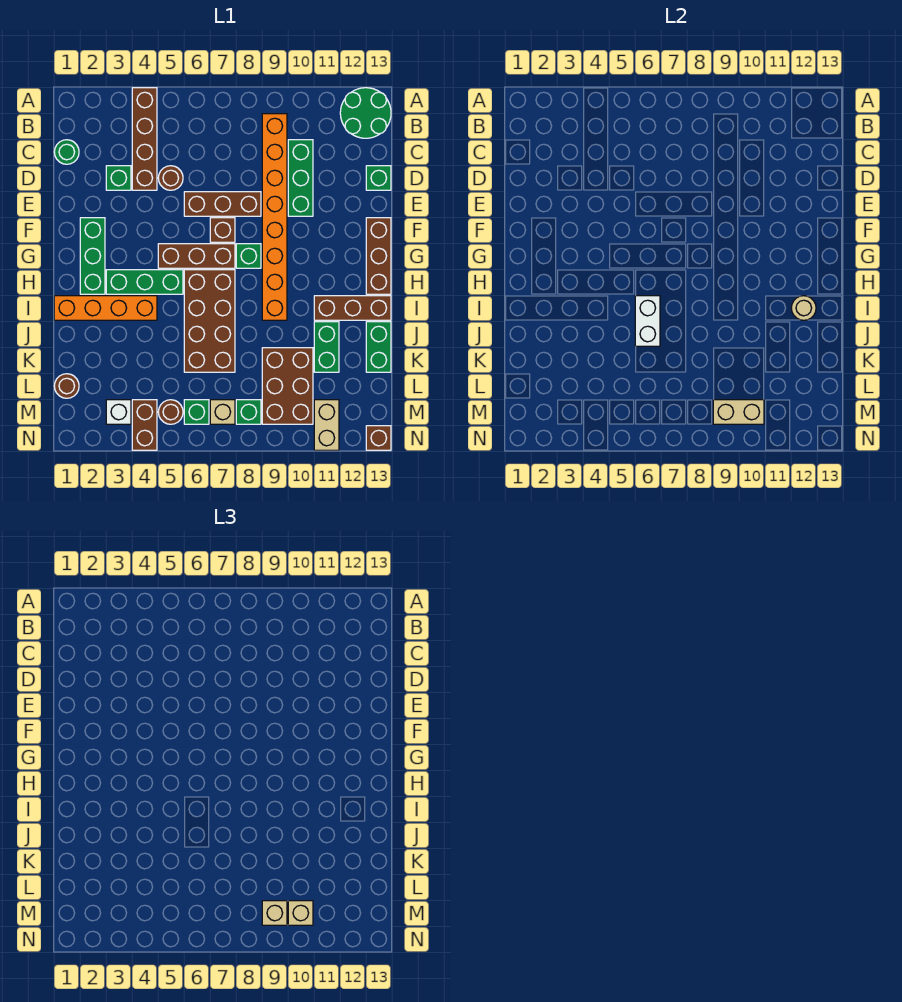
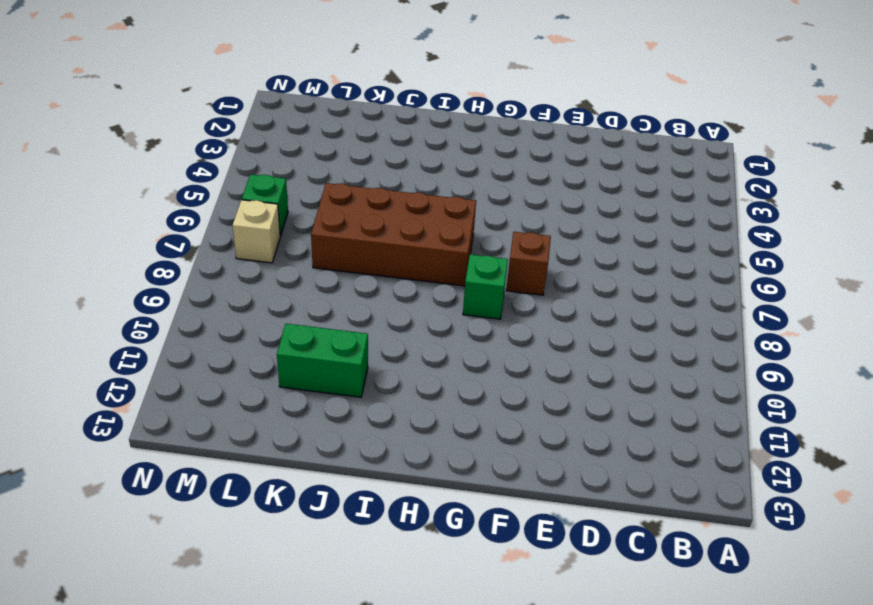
none -> brown 1x4 brick [132,88,157,190]
none -> green 2x2 round brick [340,88,391,138]
none -> orange 1x8 brick [262,114,287,320]
none -> green 1x1 round brick [54,140,79,164]

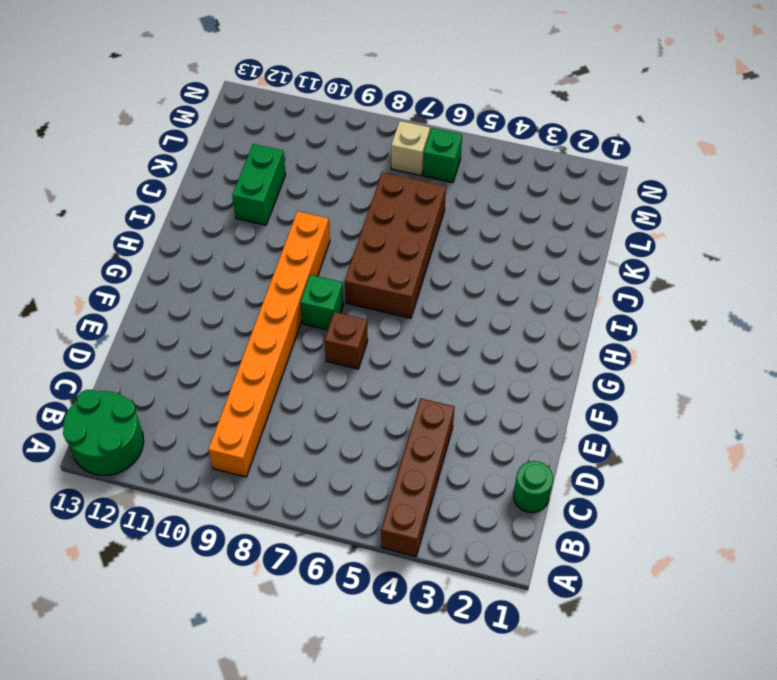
none -> green 1x3 brick [288,140,313,216]
none -> green 1x1 brick [106,166,131,190]
none -> brown 1x1 round brick [158,166,183,190]
none -> green 1x1 brick [366,166,391,190]

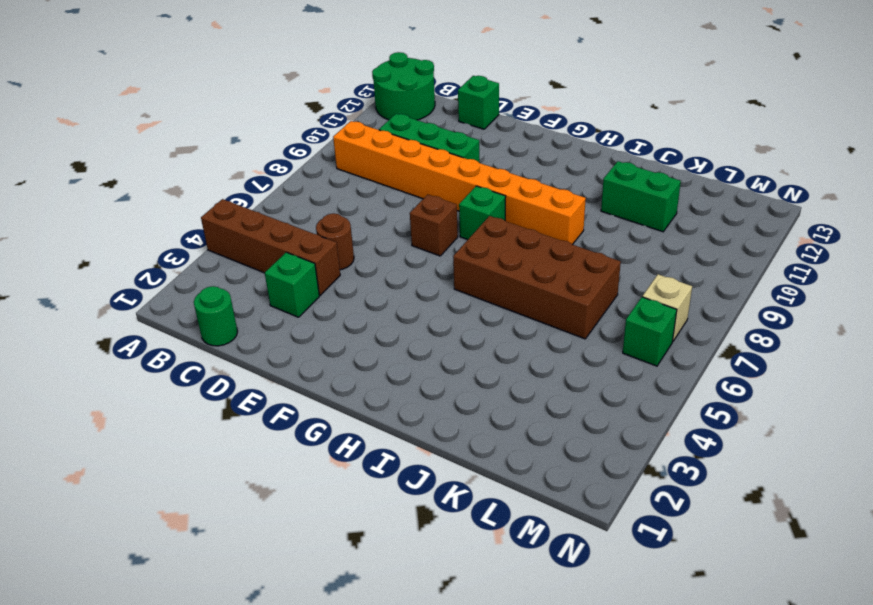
none -> brown 1x3 brick [184,192,261,216]
none -> green 1x3 brick [80,218,105,294]
none -> brown 1x3 brick [366,218,391,294]
none -> brown 1x3 brick [158,244,235,268]

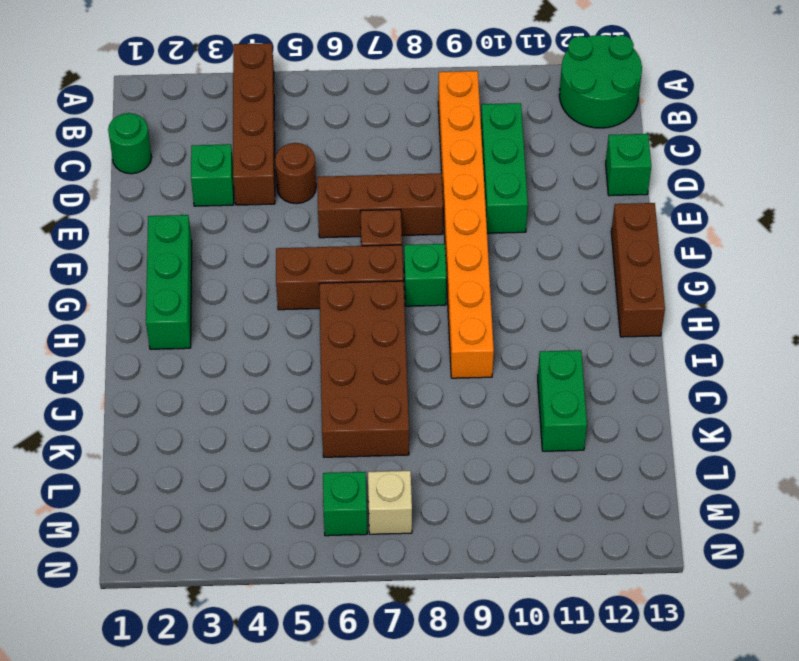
none -> green 1x3 brick [106,270,183,294]
none -> orange 1x4 brick [54,296,157,320]
none -> brown 1x3 brick [314,296,391,320]
none -> green 1x2 brick [366,322,391,372]

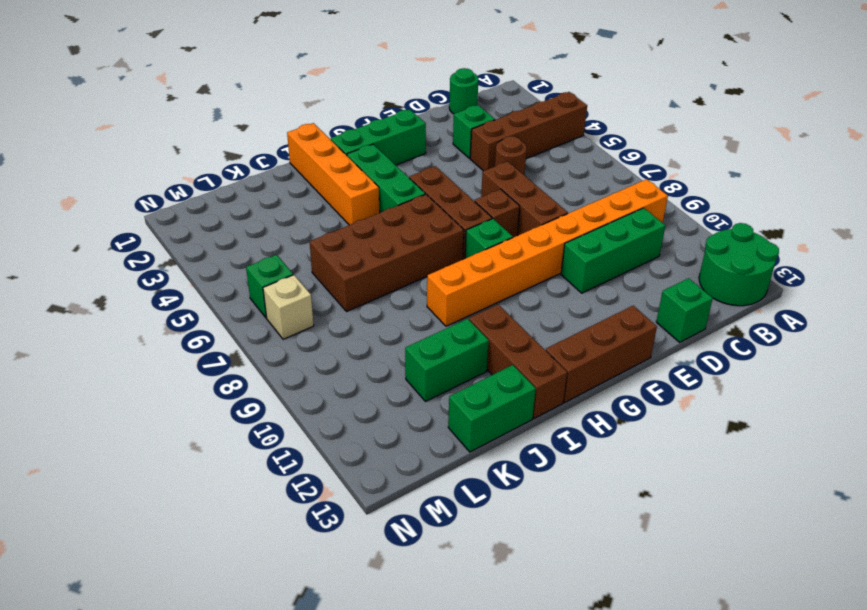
none -> brown 2x3 brick [262,348,313,424]
none -> brown 1x1 round brick [54,374,79,398]
none -> white 1x1 brick [106,400,131,424]
none -> brown 1x2 brick [132,400,157,450]

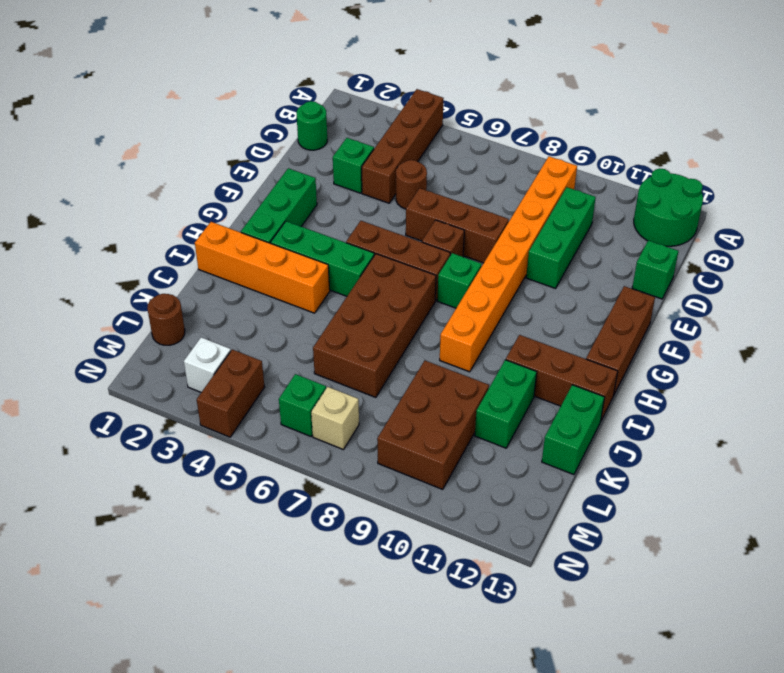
none -> brown 1x1 round brick [158,400,183,424]
none -> green 1x1 brick [236,400,261,424]
none -> tan 1x2 brick [314,400,339,450]
none -> brown 1x1 brick [366,426,391,450]

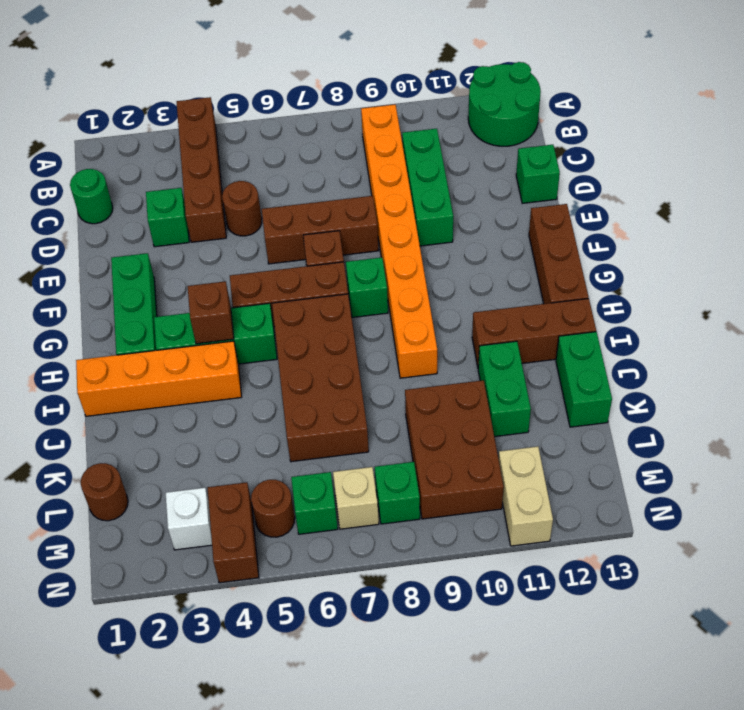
brown 1x1 brick [188,281,234,344] -> brown 1x1 brick moved to [366,426,391,450]
none -> white 1x2 brick [635,296,660,346]
none -> tan 1x1 round brick [791,296,816,320]
none -> tan 1x2 brick [713,400,764,424]
none -> tan 1x1 brick [262,901,287,925]

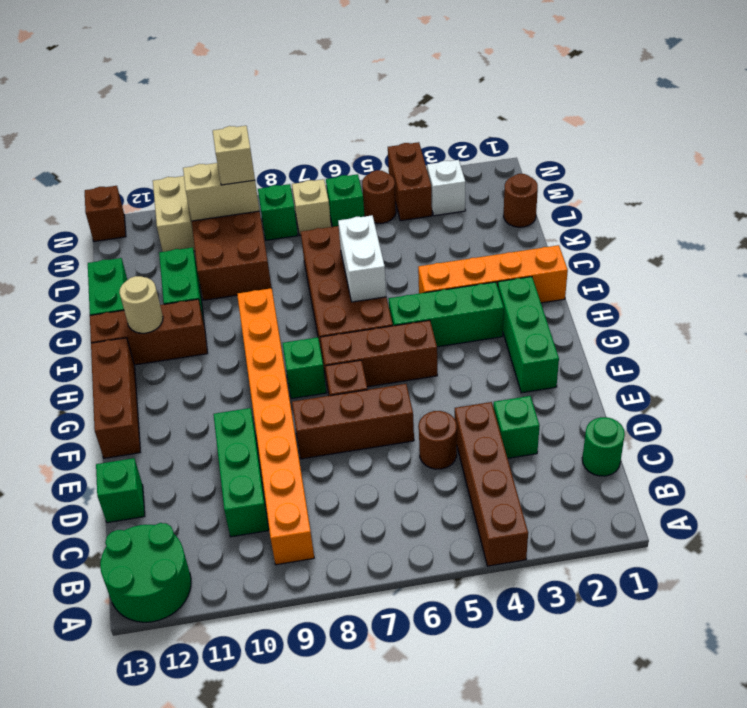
none -> tan 1x1 brick [288,901,313,925]

